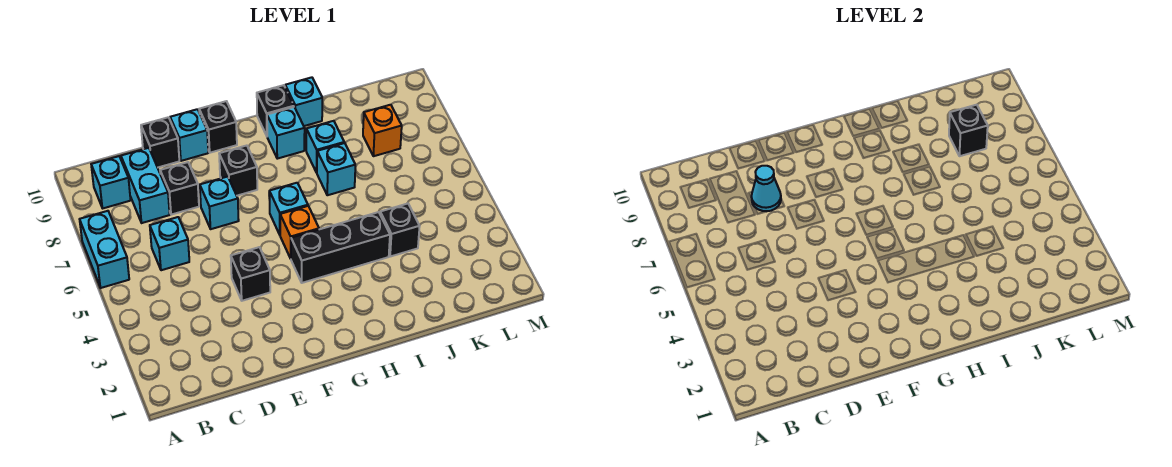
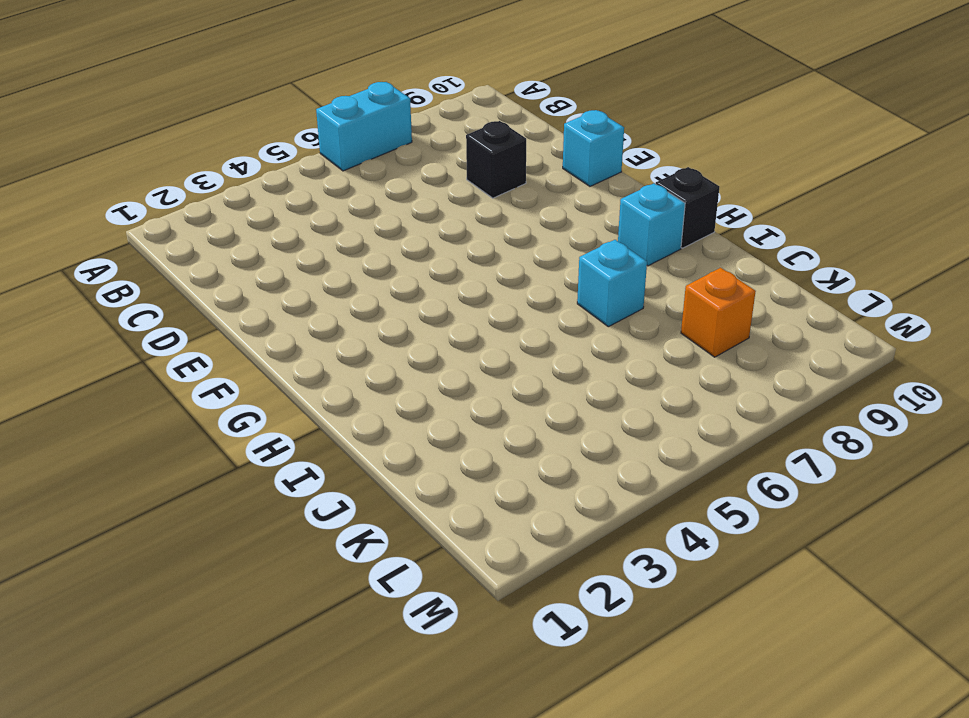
none -> cyan 1x1 brick [91,156,130,208]
none -> cyan 1x1 brick [150,217,189,270]
none -> cyan 1x2 brick [121,148,170,223]

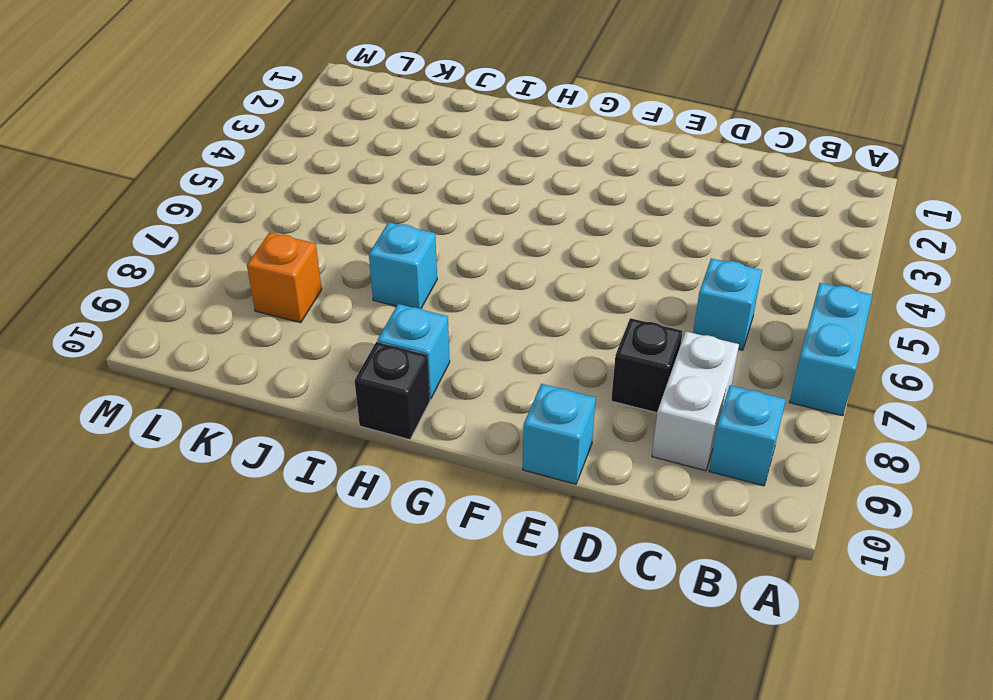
white 1x2 brick [652,332,739,471] -> cyan 1x2 brick [121,148,170,223]
none -> black 1x1 brick [141,117,179,168]
none -> black 1x1 brick [231,247,270,301]
none -> cyan 1x1 brick [200,177,239,229]

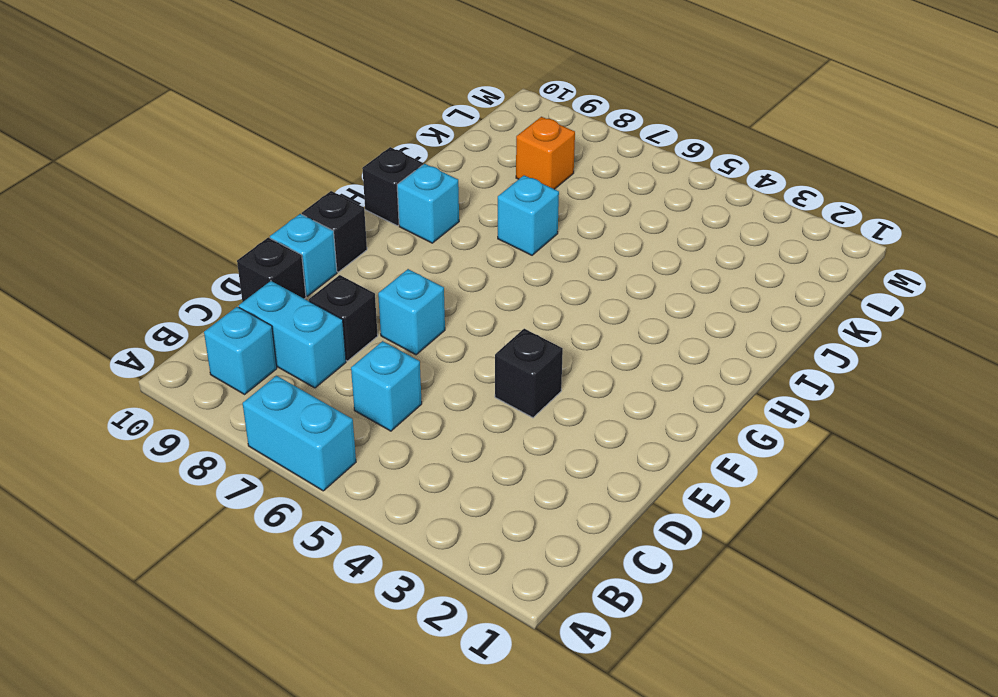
none -> black 1x1 brick [219,146,257,196]
none -> black 1x3 brick [291,212,390,283]
none -> orange 1x1 brick [280,206,319,259]

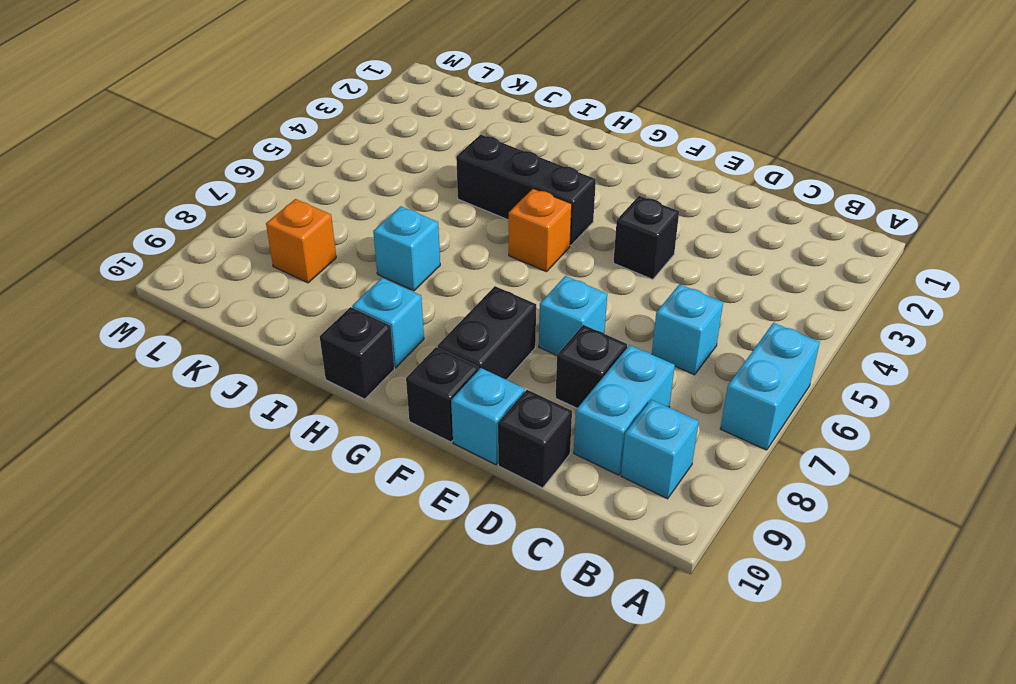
black 1x2 brick [438,286,536,380] -> black 1x1 brick [219,146,257,196]
none -> cyan 1x1 brick [269,183,308,235]
none -> cyan 1x1 brick [306,121,344,173]
none -> cyan 1x1 brick [285,77,322,126]

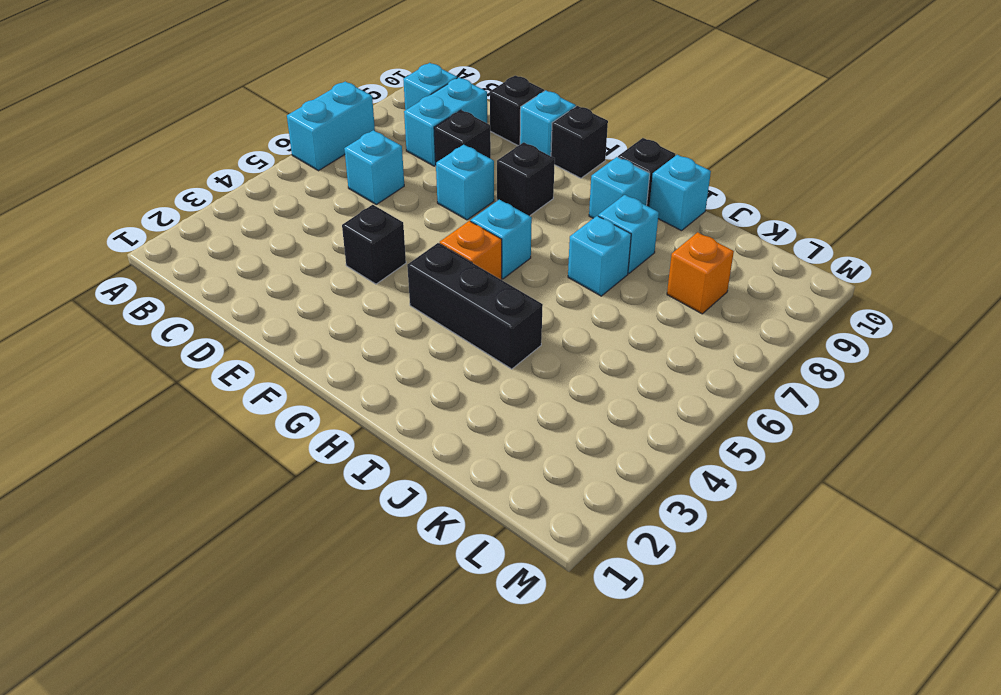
none -> black 1x1 brick [380,203,420,257]
none -> cyan 1x1 cone [751,166,781,211]
none -> black 1x1 brick [949,105,988,156]

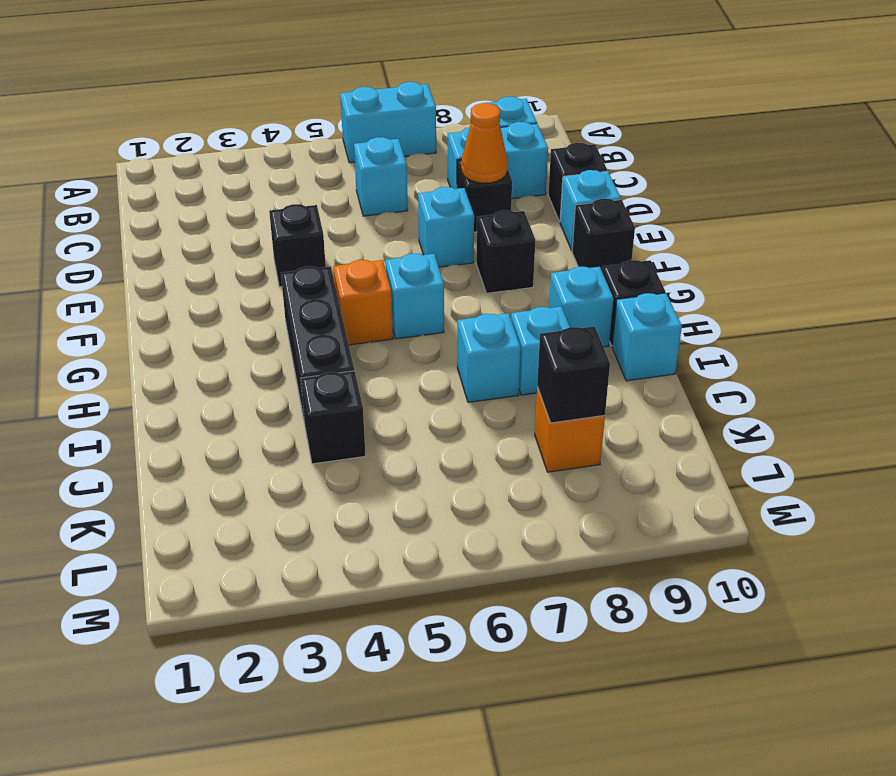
orange 1x1 cone [461,103,508,183] -> cyan 1x1 cone [751,166,781,211]

